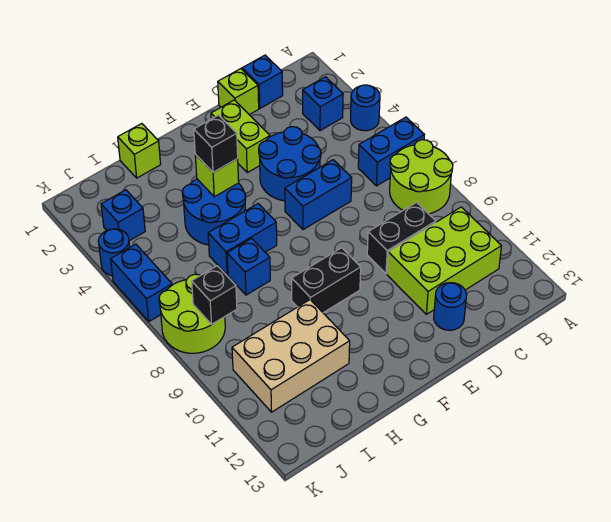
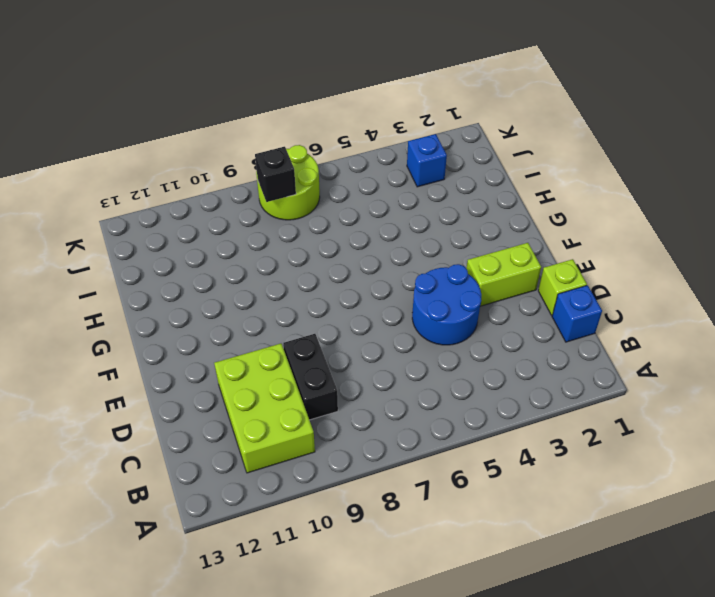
none -> blue 1x1 round brick [351,85,380,131]
none -> blue 1x2 brick [358,117,424,186]
none -> lime 2x2 round brick [390,140,453,214]

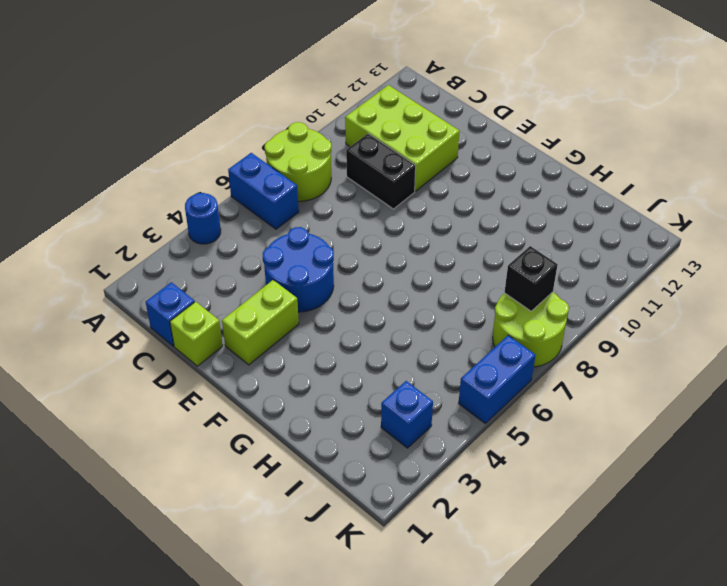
none -> blue 1x1 brick [303,77,343,131]
none -> blue 1x2 brick [285,160,352,230]
none -> blue 1x1 round brick [434,283,467,330]

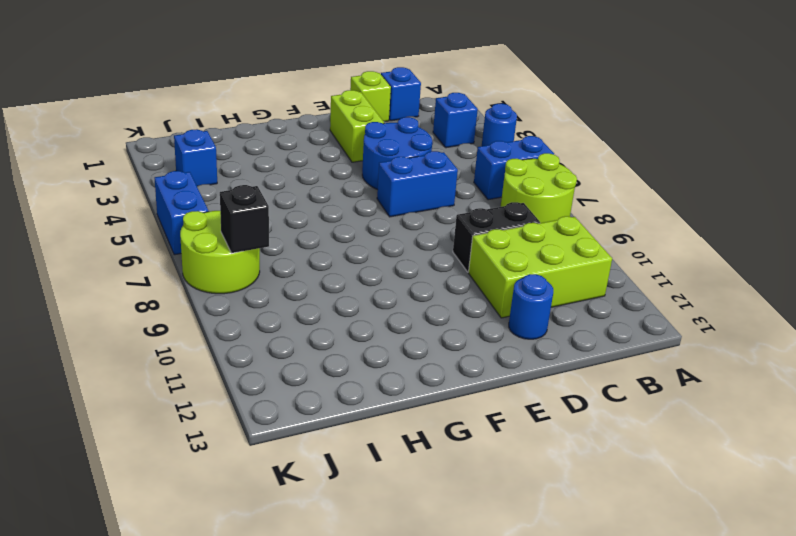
none -> black 1x2 brick [292,248,361,313]
none -> blue 2x2 round brick [182,179,246,245]
none -> blue 1x2 brick [208,204,277,275]

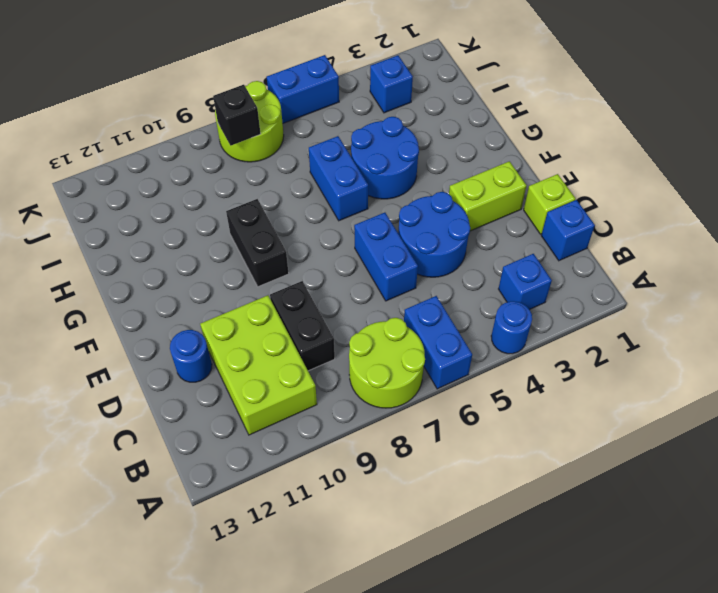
none -> lime 1x1 brick [118,124,161,178]
none -> blue 1x1 brick [227,238,270,295]
none -> tan 2x3 brick [232,300,350,412]

